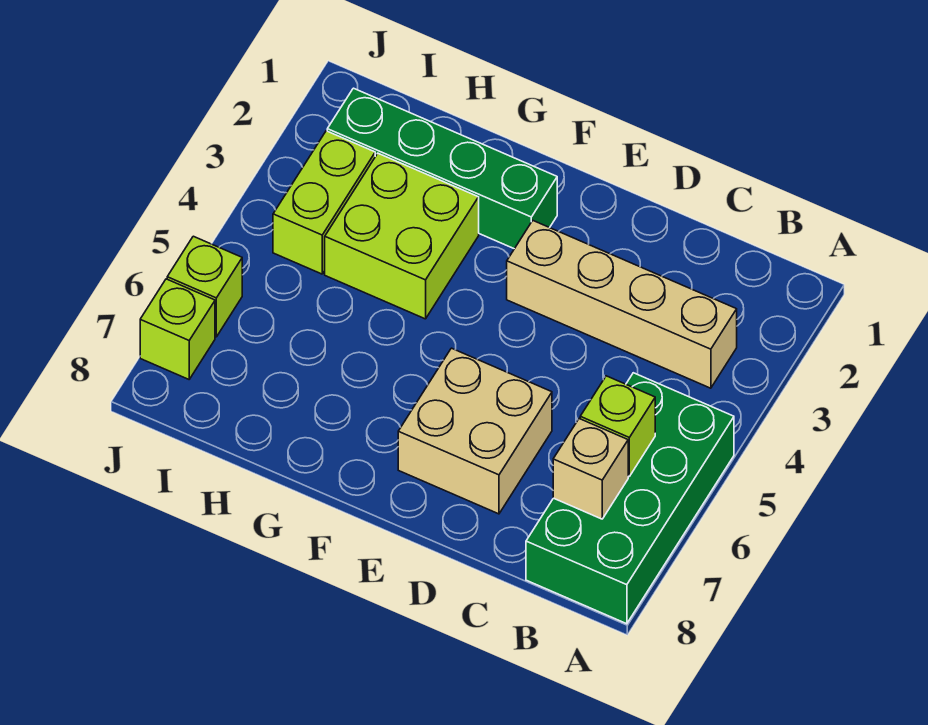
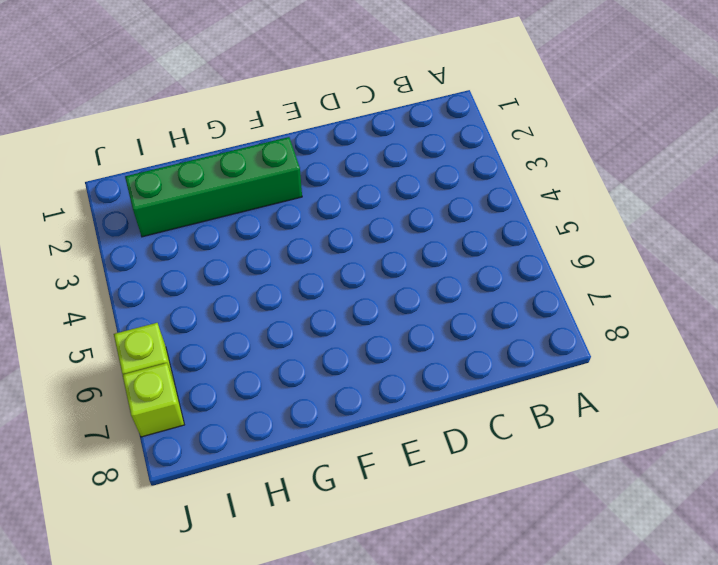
none -> green 2x4 brick [526,373,734,624]
none -> tan 1x4 brick [507,221,737,388]

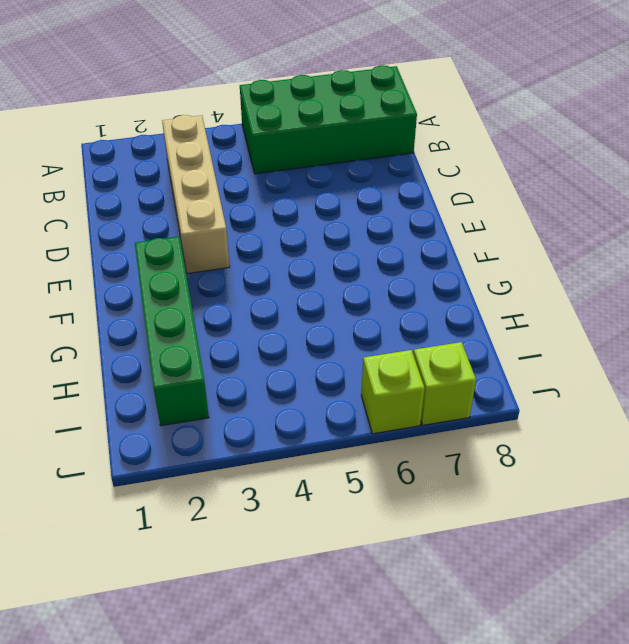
none -> tan 2x2 brick [398,348,552,514]
none -> lime 2x2 brick [325,153,479,319]

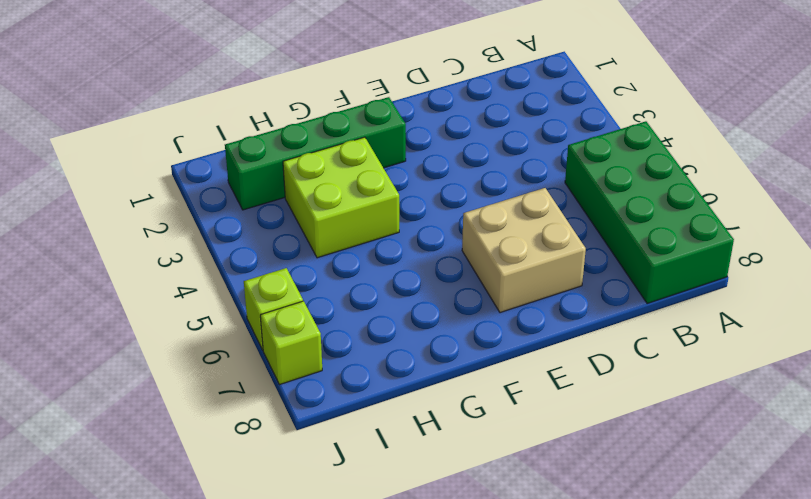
none -> tan 1x4 brick [507,221,737,388]
none -> lime 1x2 brick [273,131,375,274]

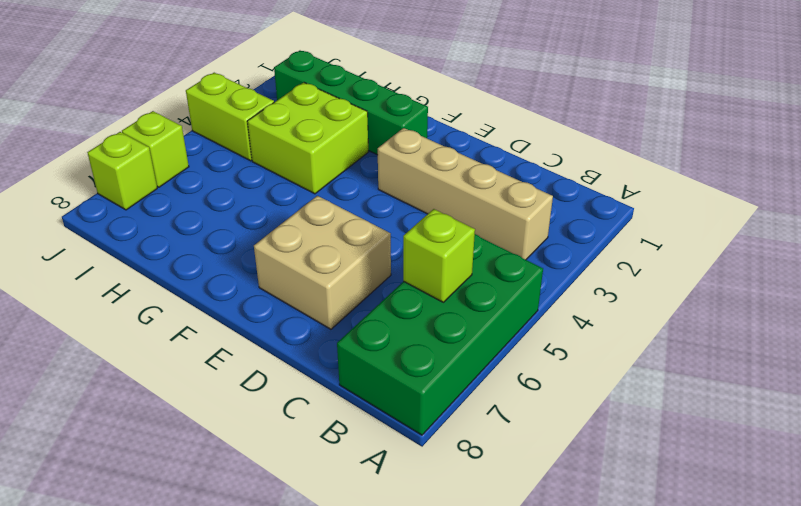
lime 1x2 brick [186,73,274,161] -> lime 1x2 brick turned to [273,131,375,274]
none -> tan 1x1 brick [553,419,628,519]

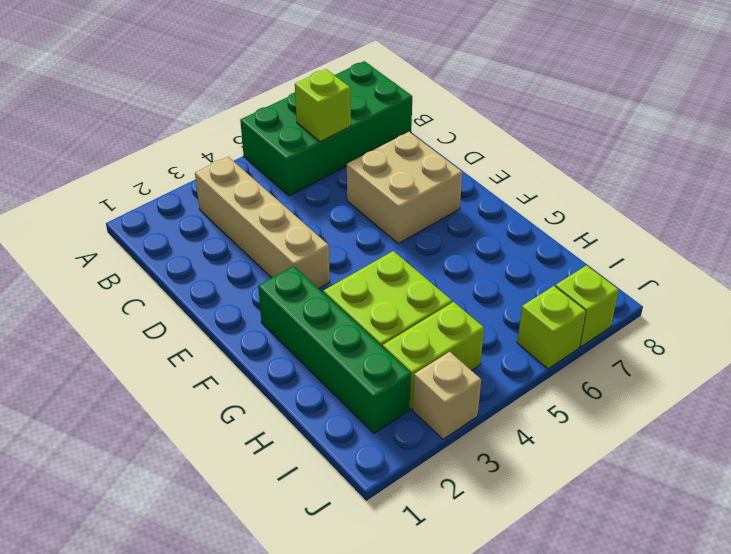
tan 1x1 brick [413,352,481,439] -> tan 1x1 brick moved to [553,419,628,519]

